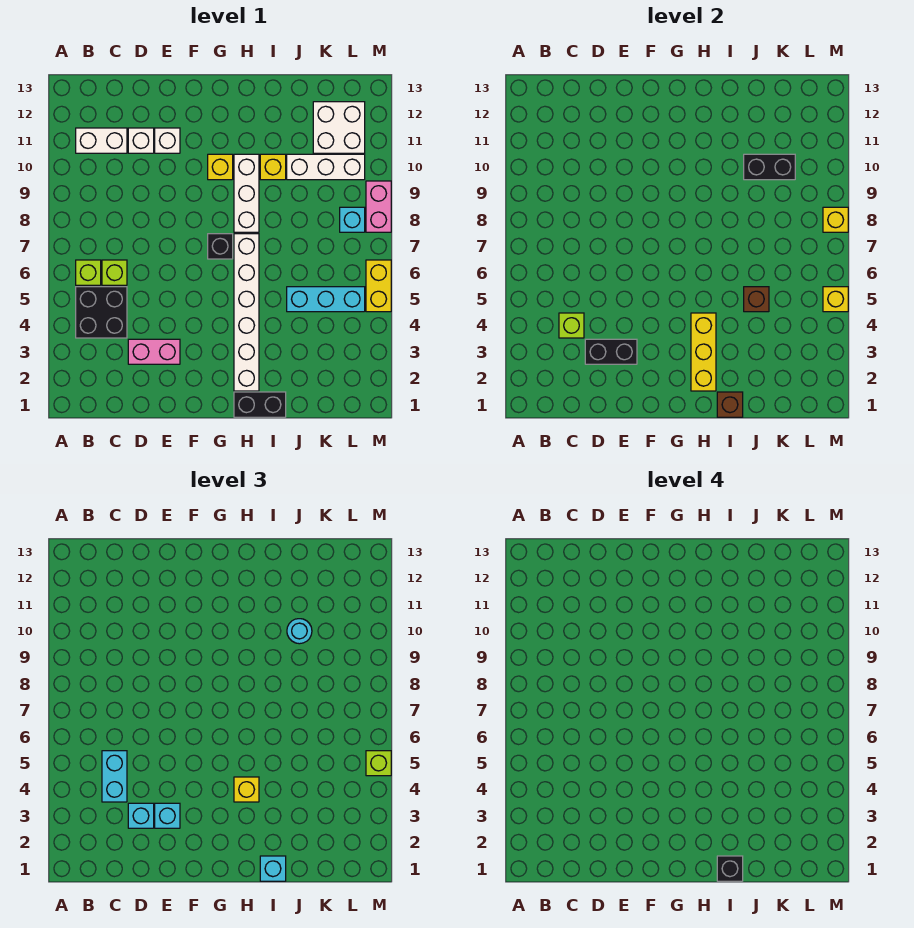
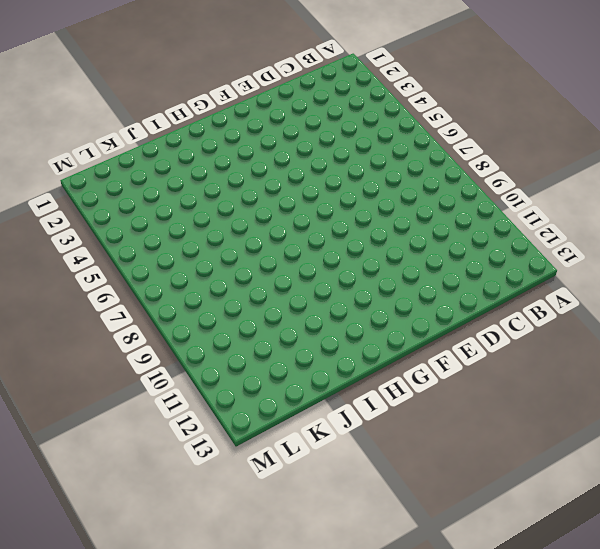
none -> black 2x2 brick [76,287,127,338]
none -> lime 1x1 brick [76,260,101,285]
none -> white 1x2 brick [76,128,127,153]
none -> lime 1x1 brick [102,260,127,285]

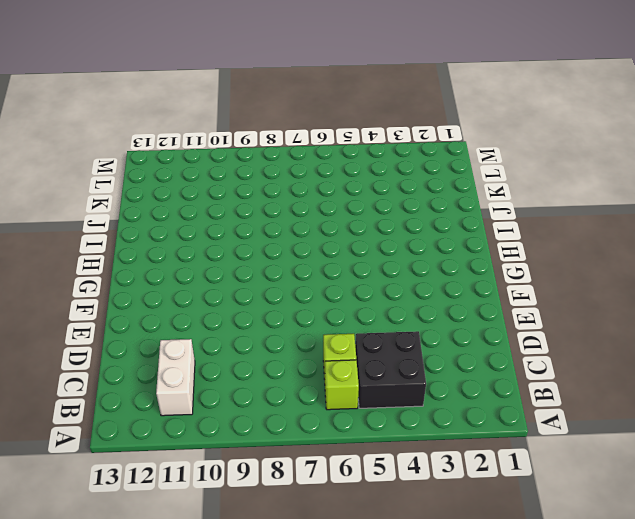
none -> pink 1x2 brick [128,339,180,364]
none -> white 1x1 brick [128,128,154,153]
none -> white 1x1 brick [155,128,180,153]
none -> black 1x1 brick [208,234,233,259]

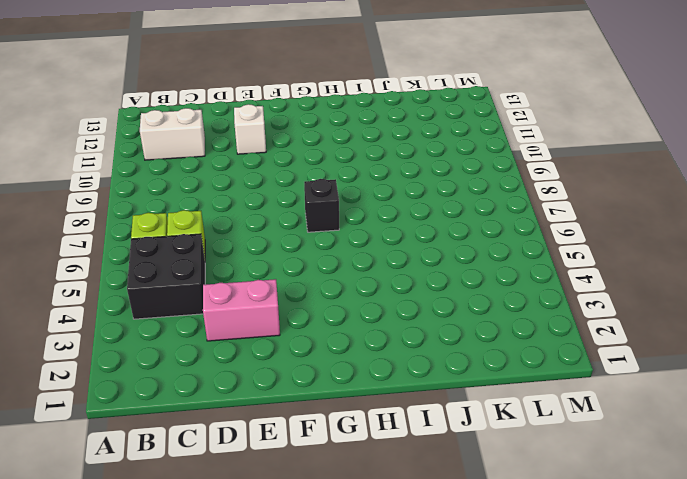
none -> white 1x1 brick [128,128,154,153]
none -> yellow 1x1 brick [208,154,233,180]
none -> black 1x2 brick [234,392,286,417]
none -> white 1x6 brick [234,234,259,391]

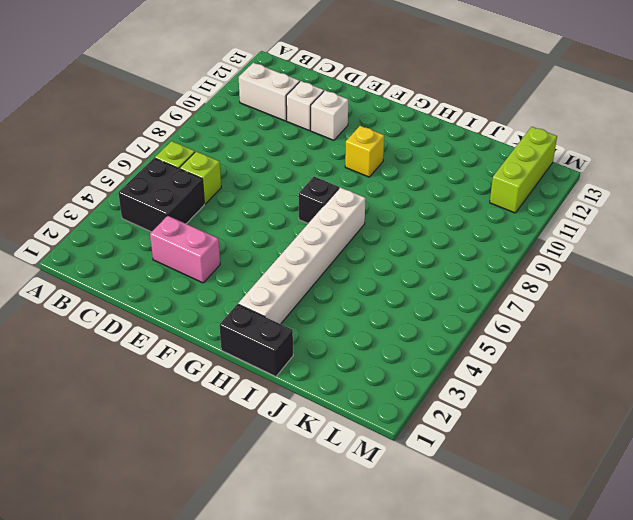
lime 1x3 brick [490,127,557,213] -> white 2x2 brick [313,102,365,153]
none -> white 1x3 brick [234,154,259,232]
none -> yellow 1x1 brick [260,154,286,180]
none -> cyan 1x3 brick [287,287,365,312]
none -> white 1x3 brick [287,154,365,180]

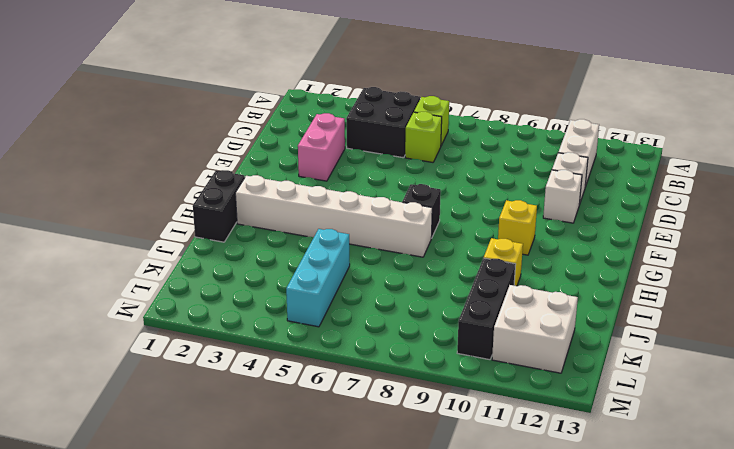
black 1x3 brick [457,258,516,360] -> white 1x3 brick [287,154,365,180]
none -> white 1x3 brick [234,154,259,232]
none -> cyan 1x1 brick [340,207,365,232]
none -> yellow 1x2 brick [366,260,391,312]
none -> pink 1x2 brick [366,181,391,232]

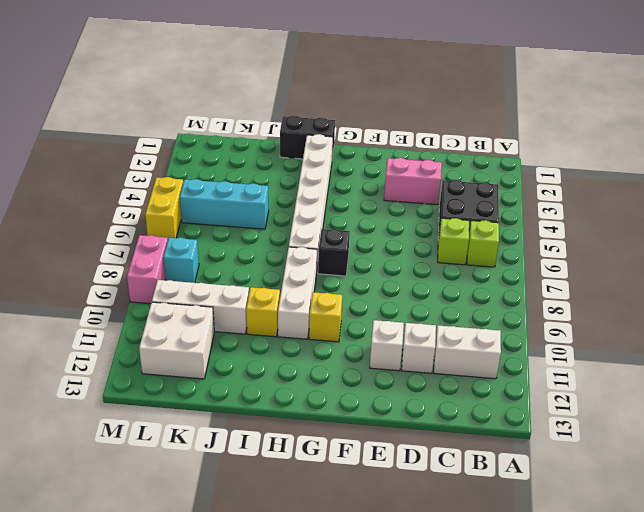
none -> lime 1x1 brick [559,313,584,338]
none -> black 1x2 brick [585,339,637,364]
none -> yellow 1x3 brick [691,313,716,391]
none -> brown 1x1 brick [717,392,743,417]

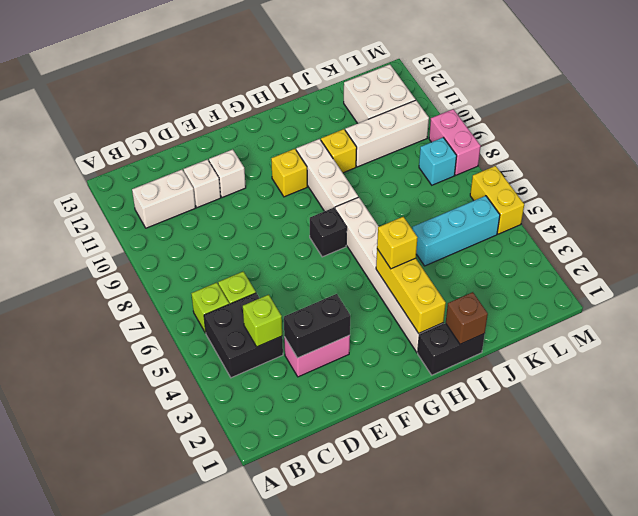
none -> brown 1x1 brick [744,287,769,312]
none -> black 1x2 brick [744,154,795,180]
none -> yellow 1x1 brick [823,287,848,312]
none -> yellow 1x1 brick [823,207,848,232]

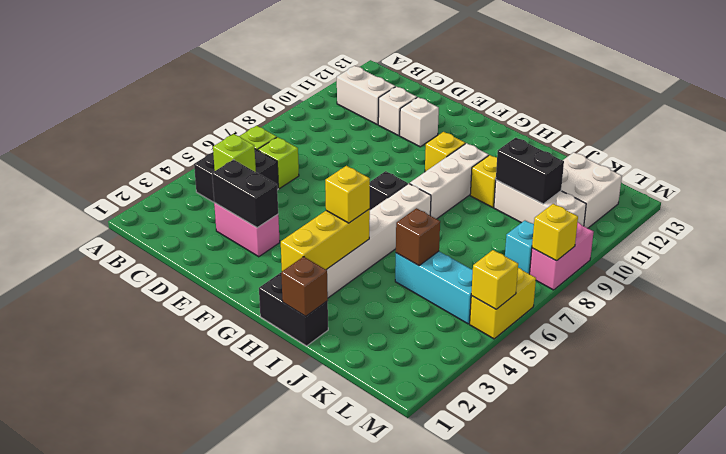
none -> cyan 1x2 brick [102,751,127,802]
none -> cyan 1x1 brick [128,803,154,828]
none -> cyan 1x1 brick [155,803,180,828]
none -> cyan 1x1 brick [260,856,286,881]

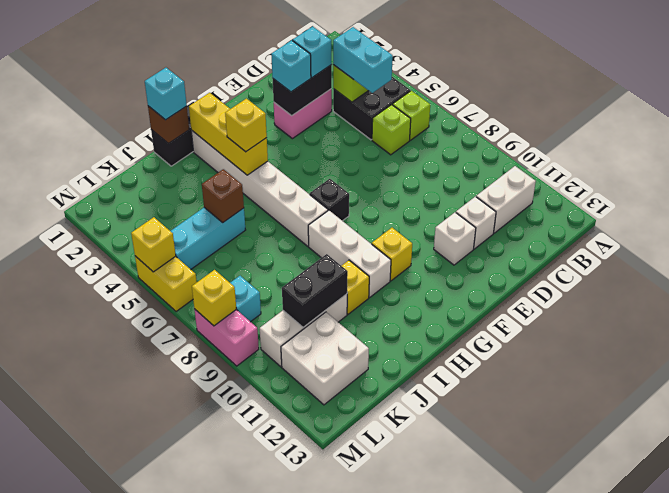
none -> cyan 1x1 round brick [287,619,312,644]
none -> lime 1x1 brick [366,751,391,776]
none -> black 1x1 brick [717,856,743,881]

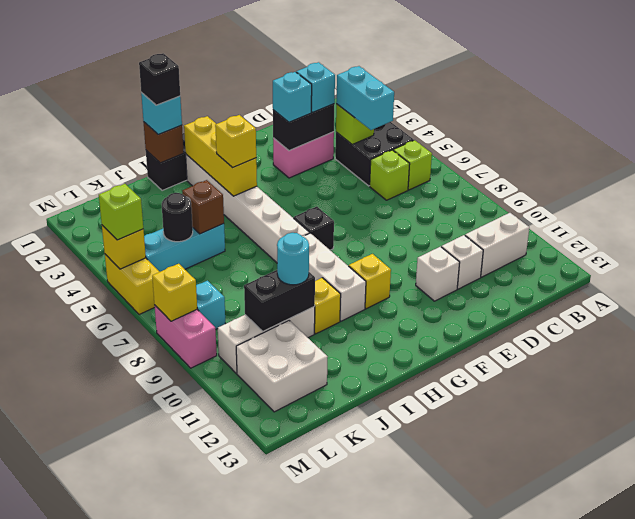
black 1x1 round brick [162,193,193,242] -> none

